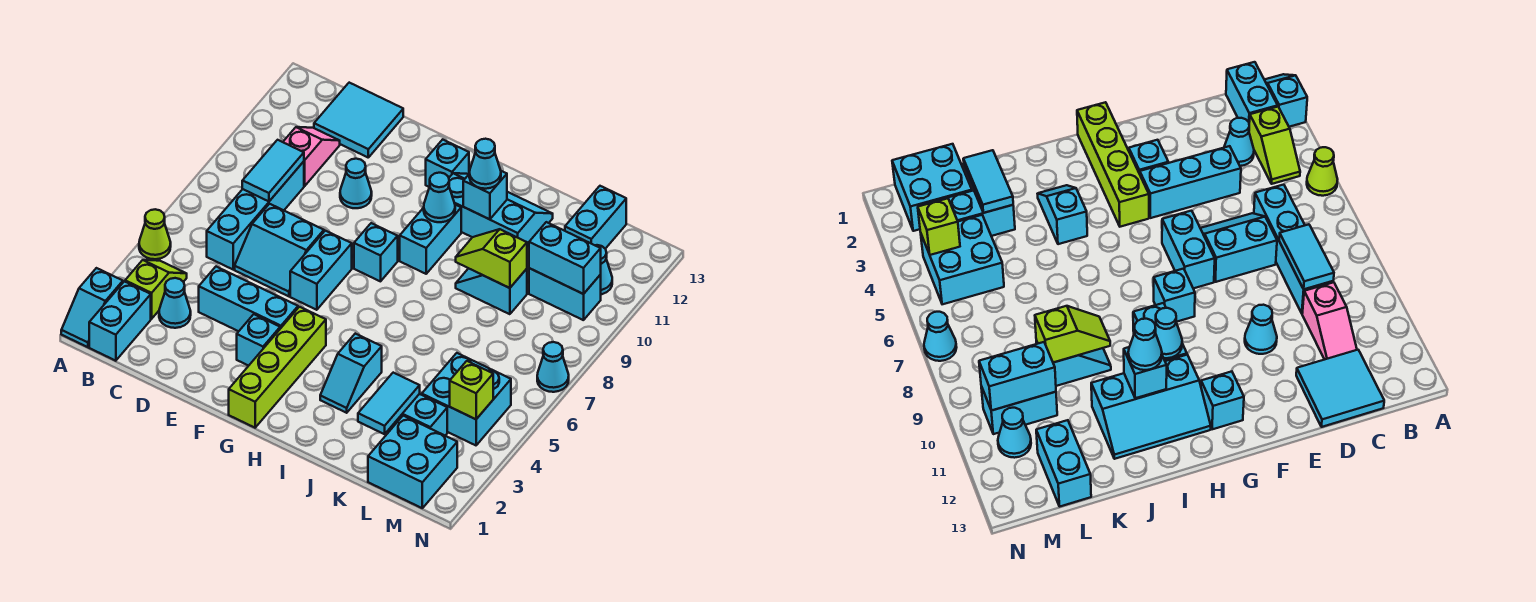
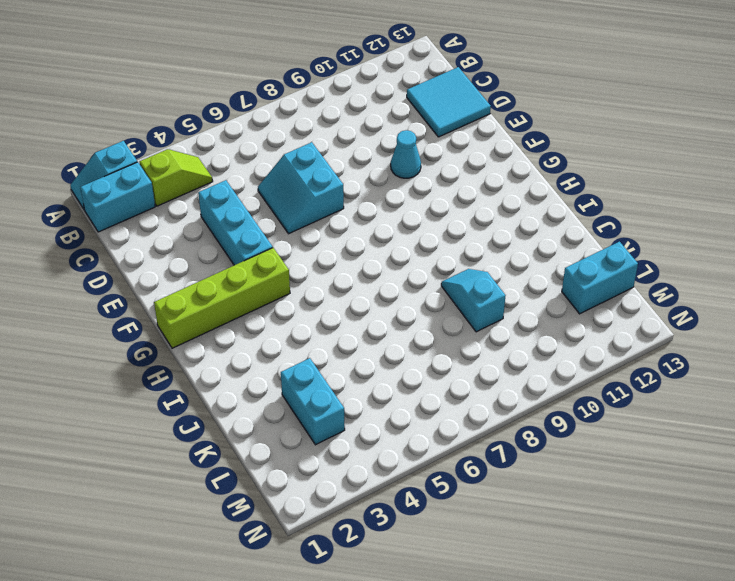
none -> lime 1x1 cone [139,209,171,259]
none -> cyan 1x1 cone [159,278,191,328]
none -> cyan 1x4 brick [207,161,304,269]
none -> pink 1x2 slope [283,127,340,186]

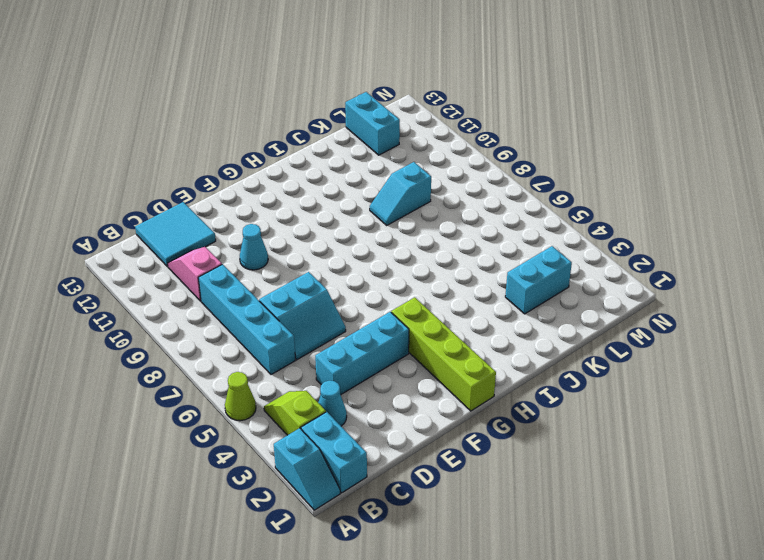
none -> cyan 1x1 brick [237,314,280,366]
none -> cyan 1x2 brick [290,231,352,310]
none -> cyan 1x1 brick [354,223,398,281]
none -> cyan 1x1 brick [426,140,469,187]

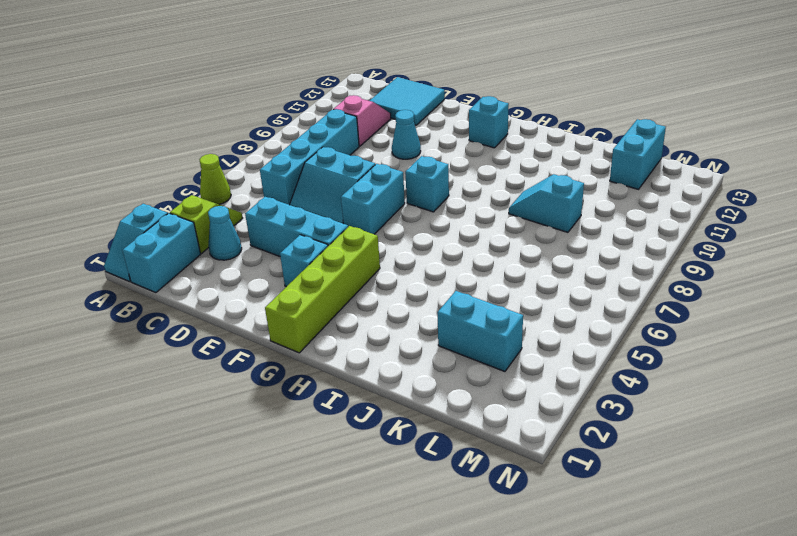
none -> cyan 1x2 brick [400,205,461,274]
none -> cyan 2x3 slope [449,173,553,248]
none -> cyan 1x2 slope [320,334,382,413]
none -> cyan 2x2 brick [368,416,457,508]

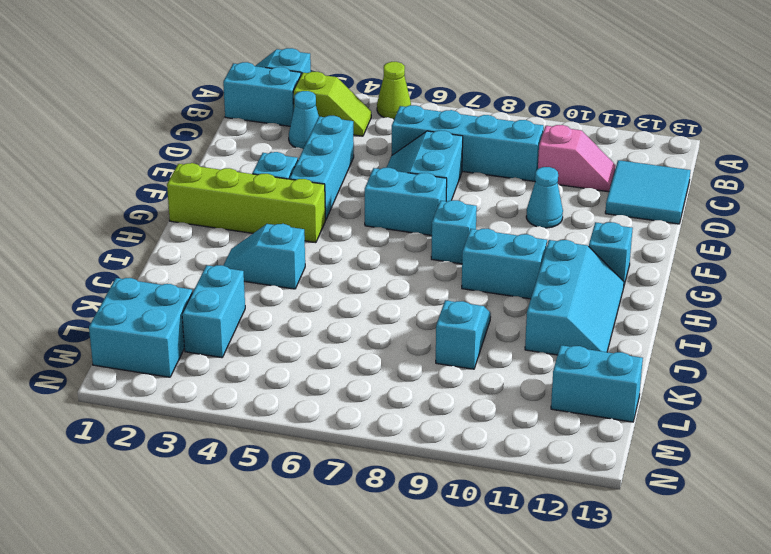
none -> cyan 2x2 brick [422,353,511,445]
none -> cyan 1x2 brick [529,268,601,320]
none -> cyan 1x1 cone [595,245,612,294]
none -> cyan 1x1 cone [537,342,569,392]

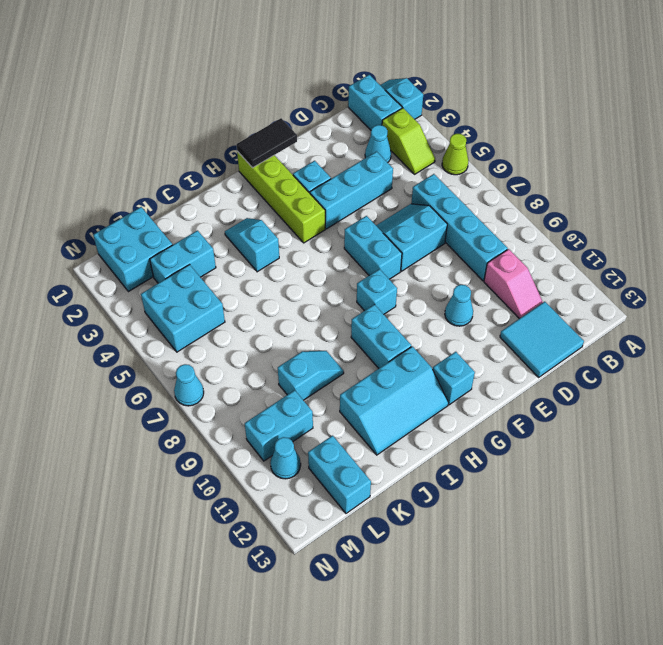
black 1x2 tile [236,118,297,168] -> none
none -> cyan 1x2 tile [242,140,304,201]
none -> cyan 1x1 cone [424,173,455,222]
none -> cyan 1x1 brick [463,171,507,219]
none -> lime 1x2 slope [456,229,527,288]

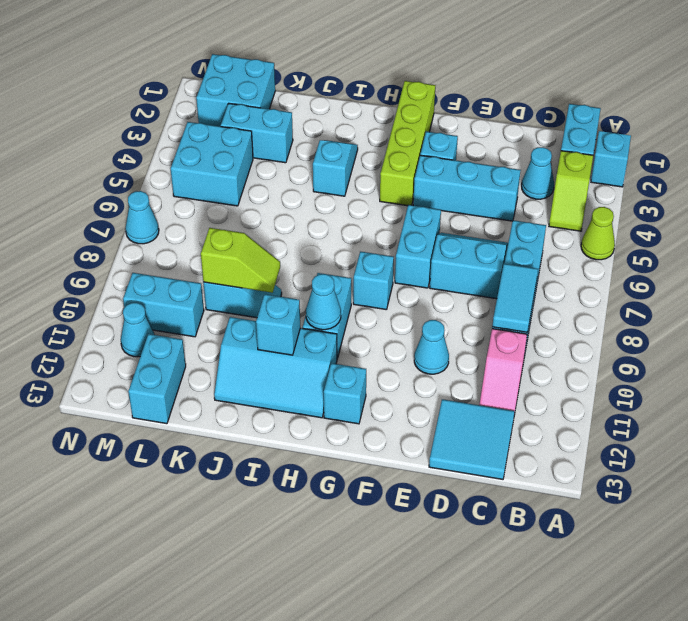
none -> cyan 1x2 tile [358,373,420,434]
none -> cyan 1x2 brick [529,222,601,294]
none -> lime 1x1 brick [450,361,493,419]
none -> cyan 1x1 cone [469,139,501,189]

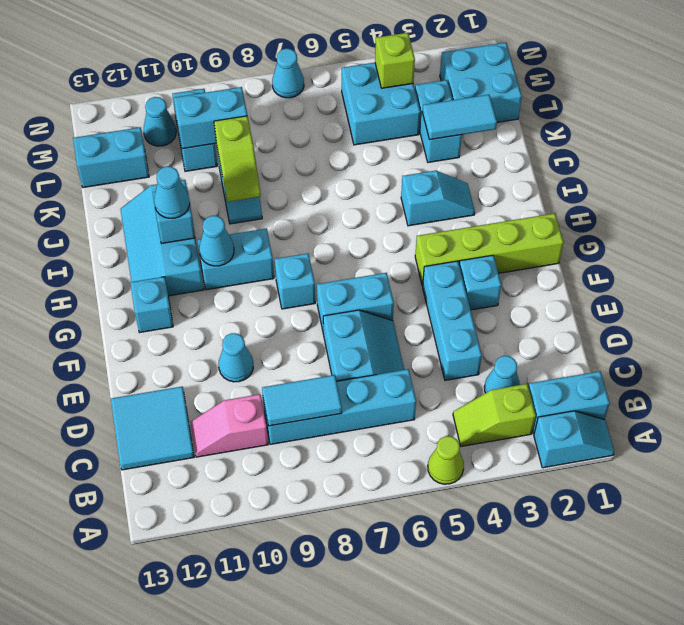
cyan 1x2 brick [174,87,247,149] -> cyan 1x2 brick turned to [529,222,601,294]

